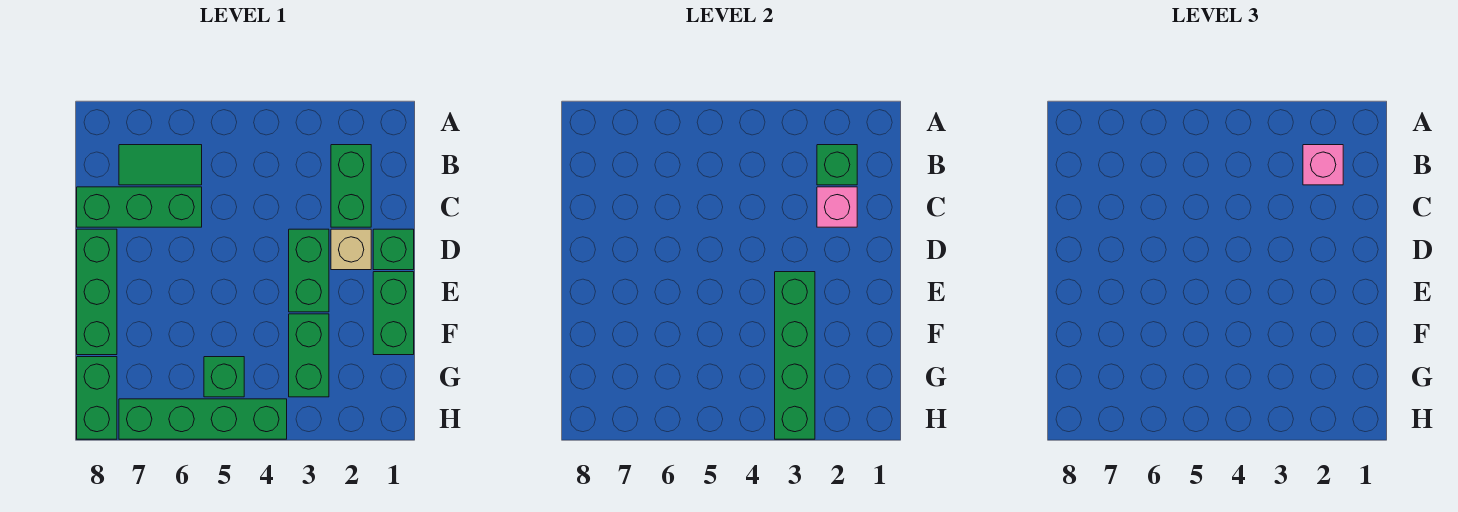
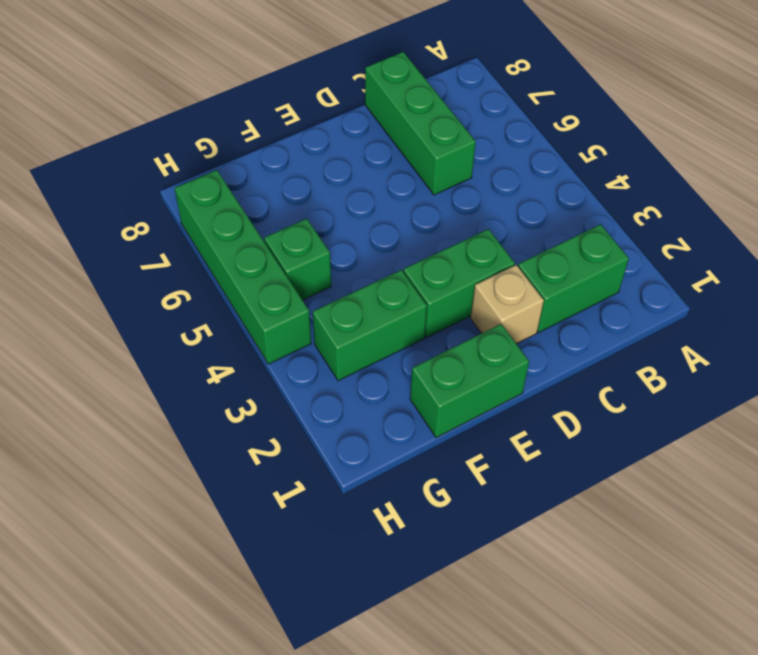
none -> green 1x2 tile [119,145,202,185]
none -> green 1x1 brick [373,229,414,270]
none -> green 1x3 brick [77,229,117,355]

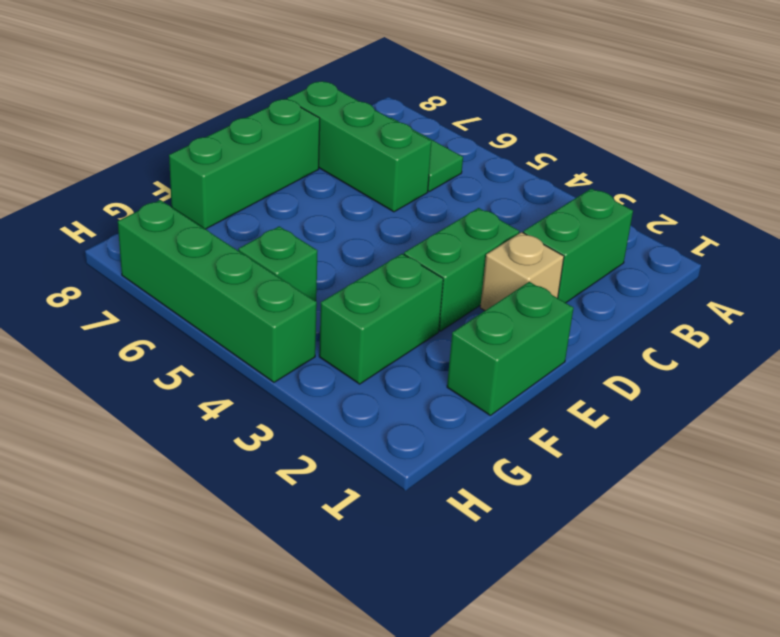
none -> green 1x1 brick [373,229,414,270]
none -> green 1x2 brick [77,357,117,439]
none -> green 1x1 brick [817,145,857,185]

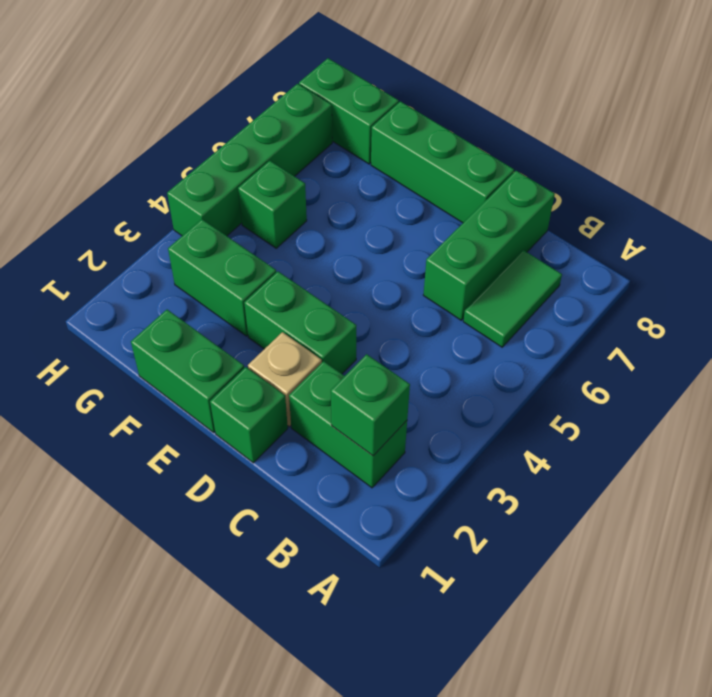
none -> pink 1x1 brick [817,187,857,227]
none -> green 1x4 brick [775,272,815,439]
none -> pink 1x1 brick [1303,145,1343,185]

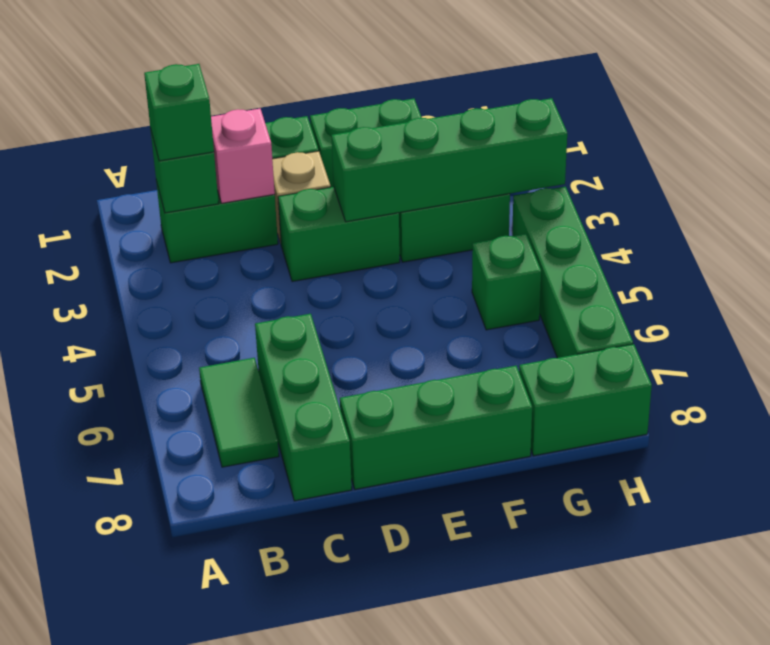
green 1x1 brick [144,64,214,161] -> pink 1x1 brick [1303,145,1343,185]

